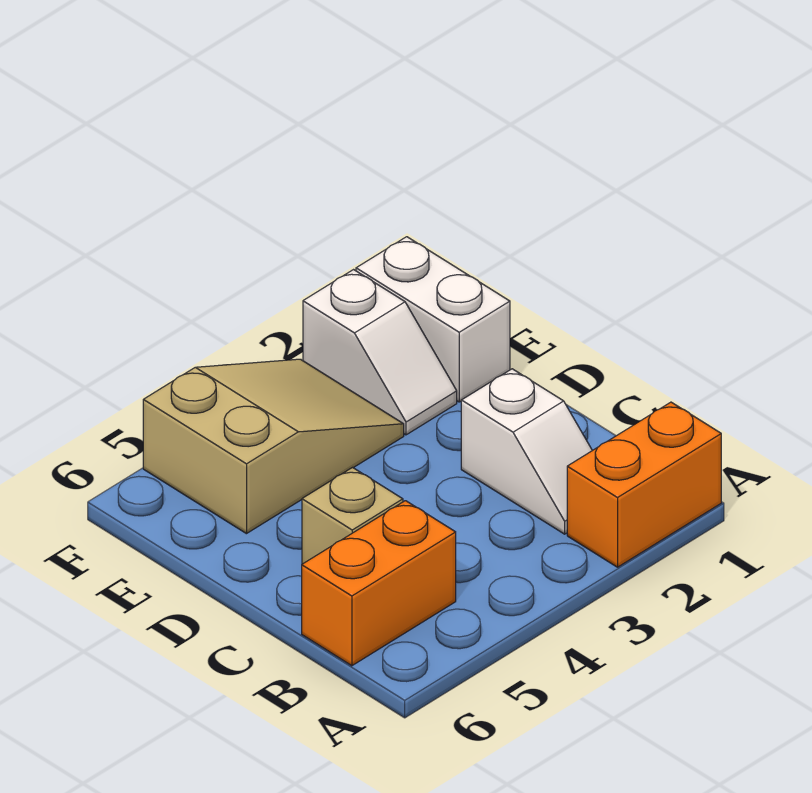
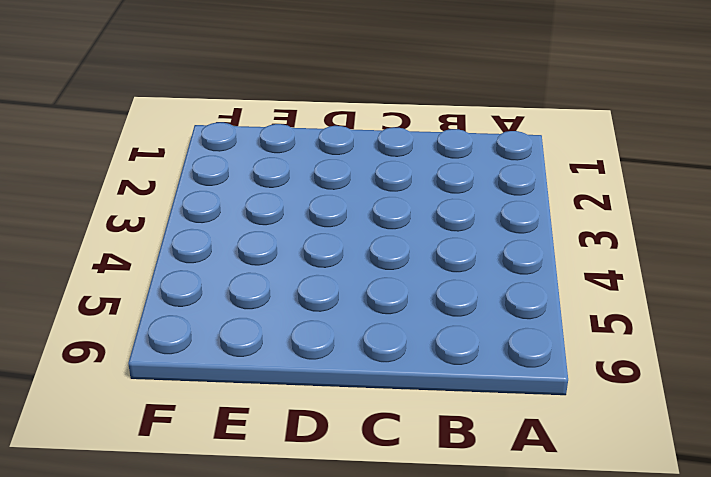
none -> orange 1x2 brick [567,402,721,567]
none -> white 1x2 slope [461,369,592,534]

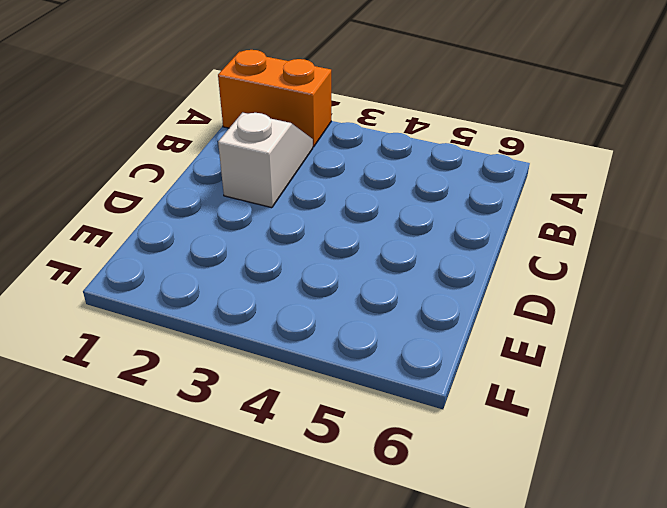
none -> orange 1x2 brick [302,501,456,666]
none -> tan 1x1 brick [302,468,403,564]

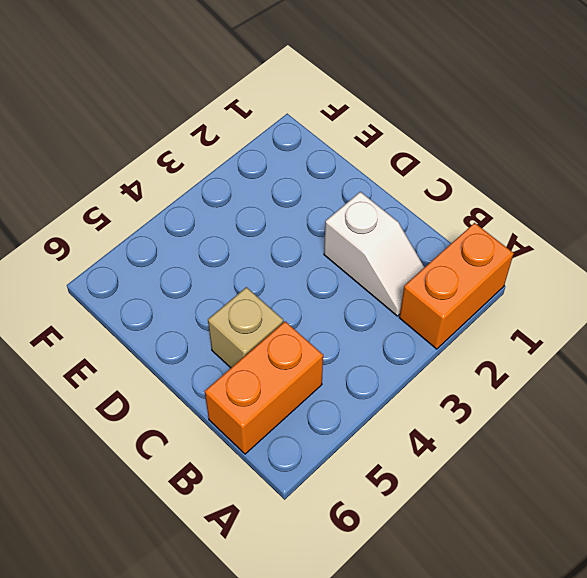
none -> white 1x2 brick [356,237,510,402]
none -> white 1x2 slope [303,270,457,435]

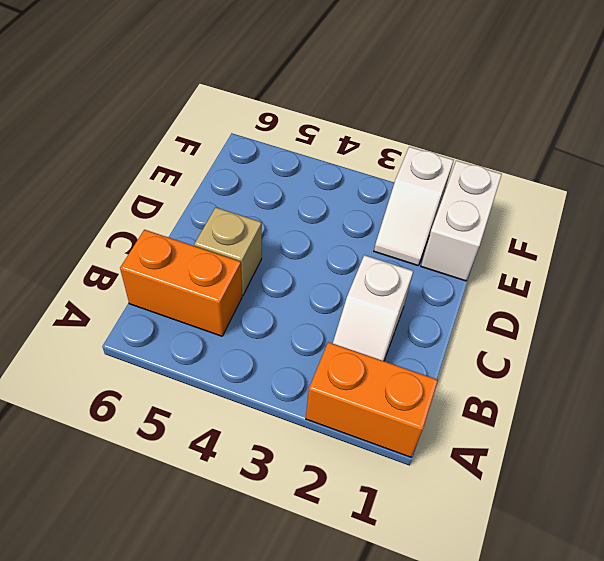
none -> tan 2x3 slope [143,359,404,534]

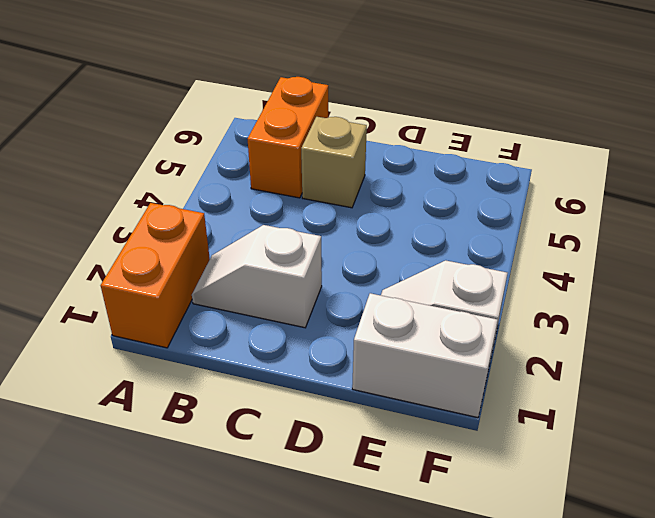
none -> tan 2x3 slope [143,359,404,534]

